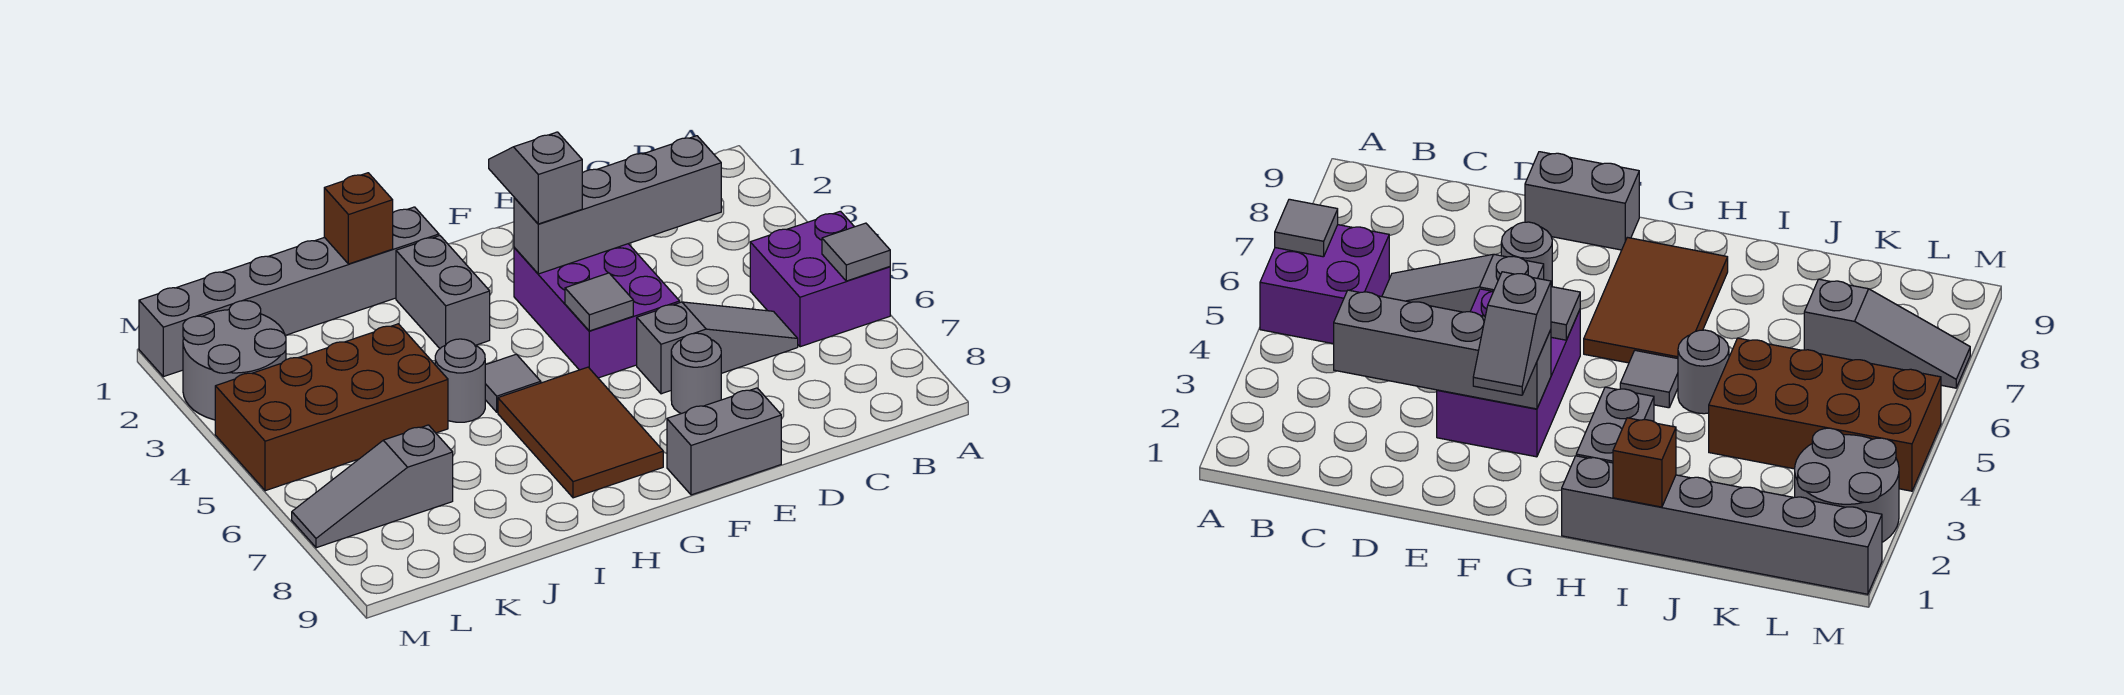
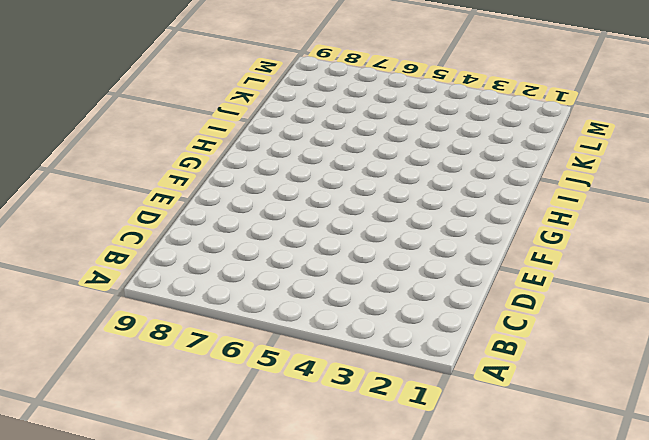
none -> purple 2x2 brick [750,211,890,347]
none -> grey 1x3 slope [637,302,798,394]
none -> purple 2x3 brick [514,244,680,378]

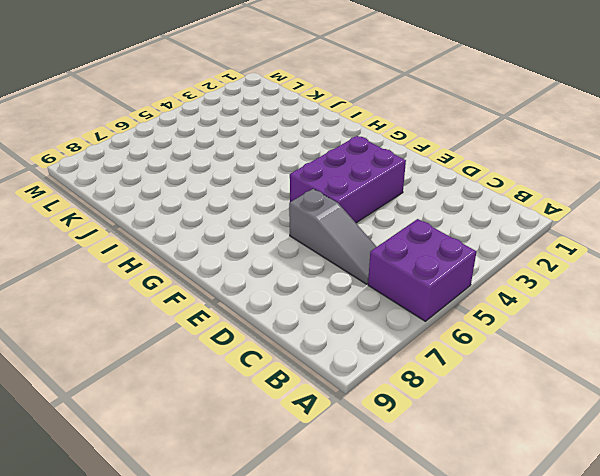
none -> grey 1x1 round brick [671,333,721,414]
none -> grey 1x2 brick [667,388,781,495]
none -> brown 2x3 tile [498,367,663,498]

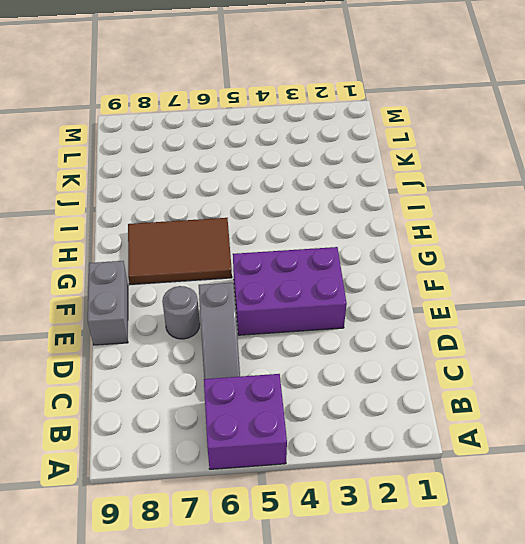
none -> grey 1x6 brick [139,207,439,377]
none -> grey 1x2 brick [396,236,490,348]
none -> grey 1x1 tile [485,354,541,412]

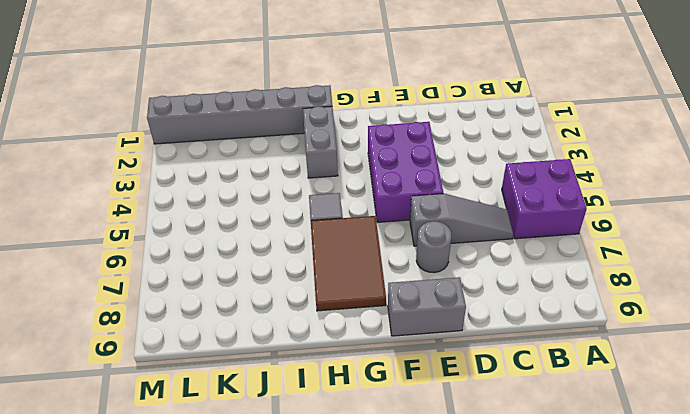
none -> grey 1x1 round brick [435,339,485,422]
none -> brown 2x4 brick [215,324,448,491]
none -> grey 1x3 slope [292,425,453,548]

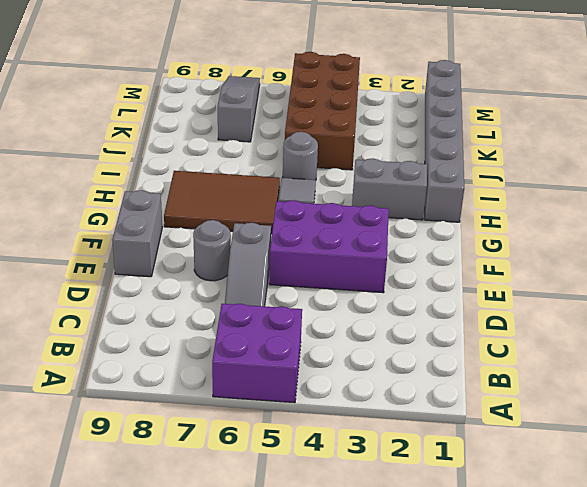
none -> grey 2x2 round brick [183,301,286,420]
none -> grey 1x1 tile [822,223,890,281]
none -> grey 1x4 brick [514,136,721,274]

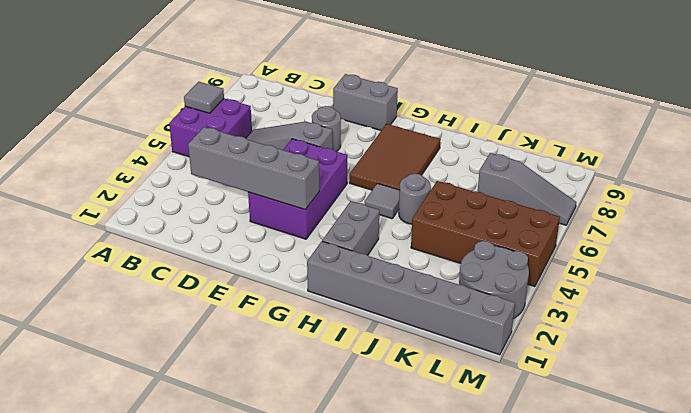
none -> grey 1x1 tile [565,273,633,331]
none -> brown 1x1 brick [324,173,393,264]
none -> grey 1x2 slope [489,132,582,224]

